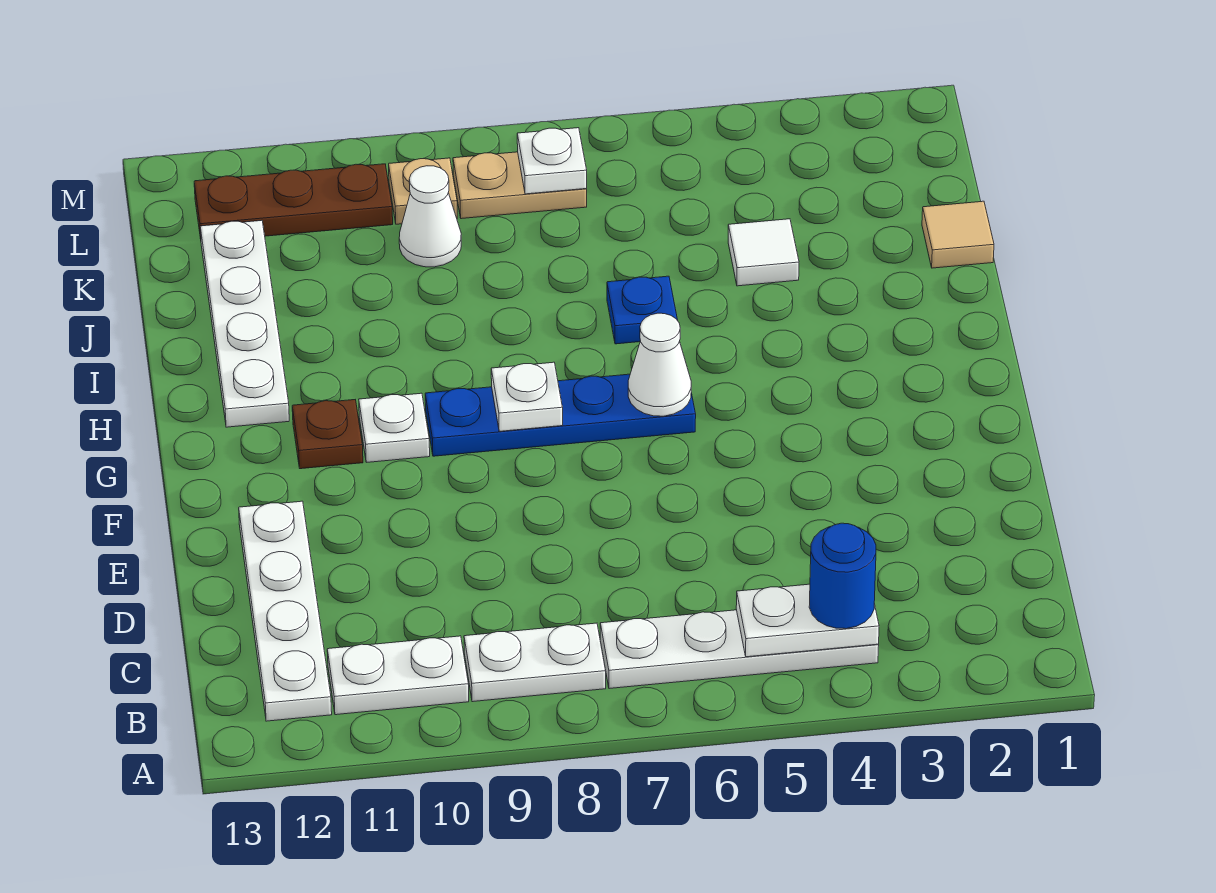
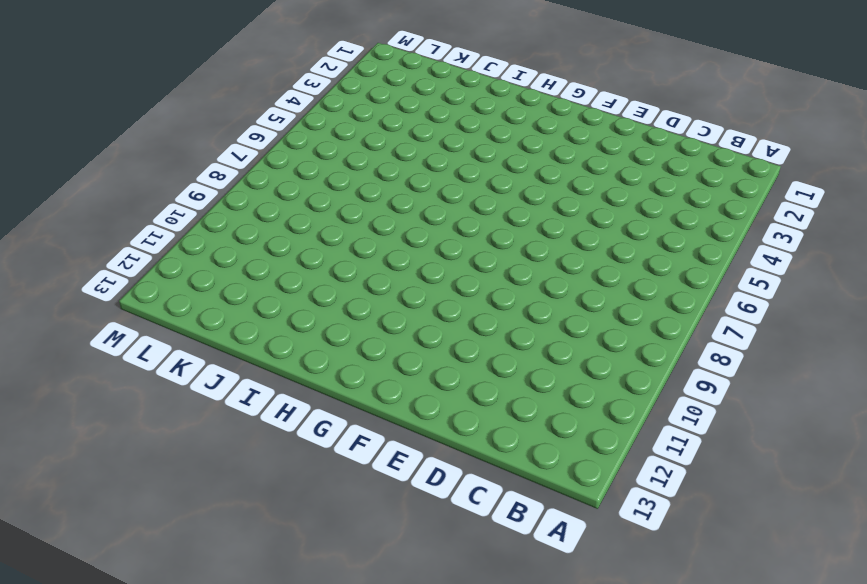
none -> white 1x4 plate [600,610,879,689]
none -> white 1x2 plate [464,623,606,702]
none -> white 1x2 plate [327,636,469,715]

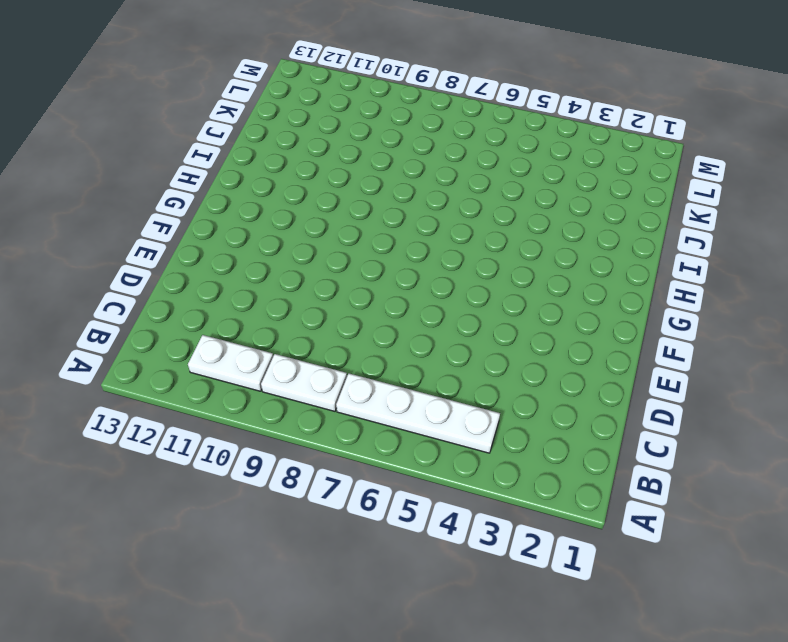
none -> white 1x4 plate [239,501,332,721]
none -> blue 1x4 plate [425,374,696,456]
none -> white 1x1 plate [359,393,430,462]

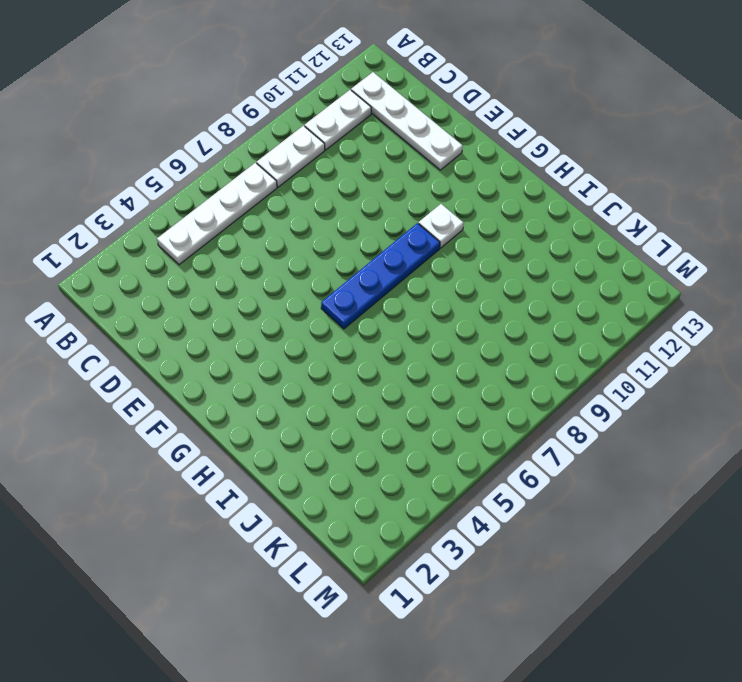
none -> brown 1x1 plate [292,400,363,469]
none -> white 1x4 plate [200,220,289,427]
none -> blue 1x1 plate [607,276,678,344]

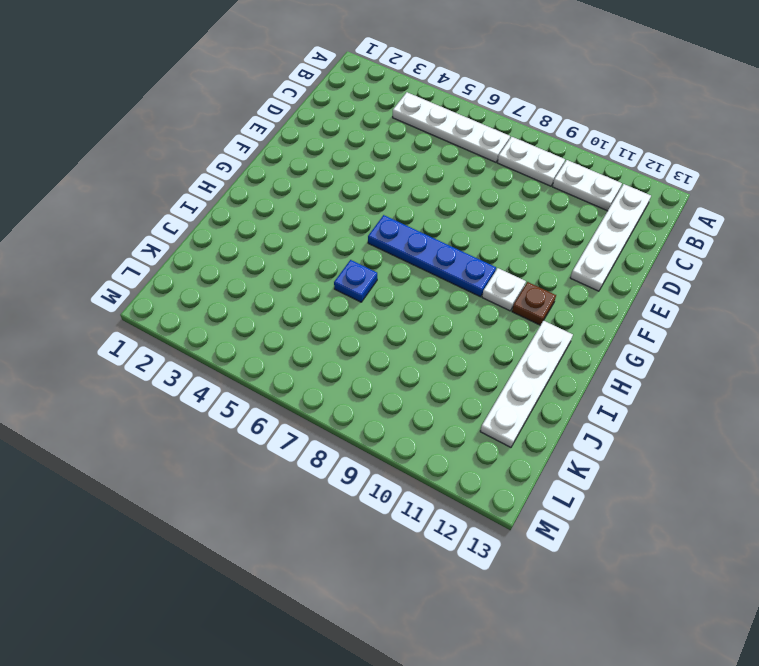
none -> tan 1x1 tile [922,201,994,268]
none -> white 1x1 tile [728,219,799,286]
none -> white 1x1 cone [399,166,461,267]

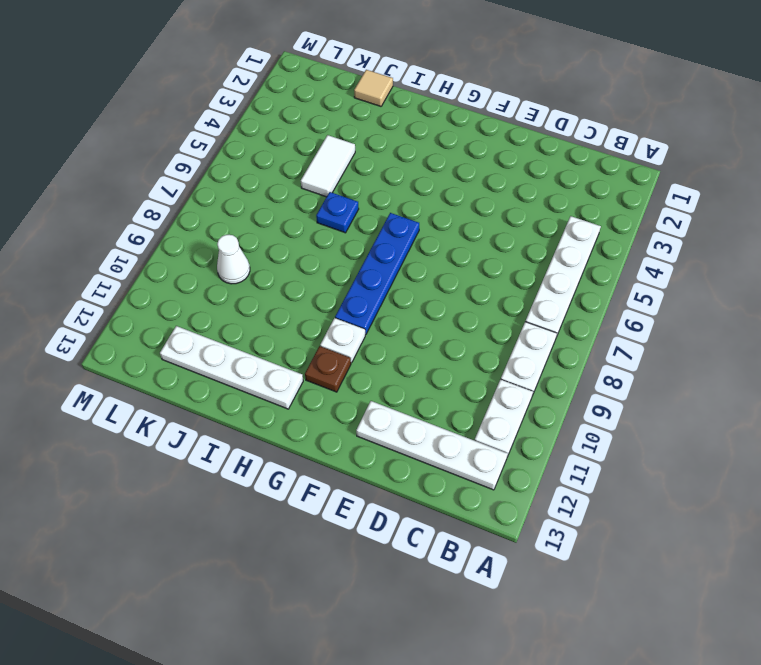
white 1x2 tile [301,135,355,197] -> white 1x1 tile [728,219,799,286]
none -> tan 1x2 plate [453,152,587,219]
none -> tan 1x1 plate [389,158,457,224]
none -> brown 1x3 plate [194,164,393,239]

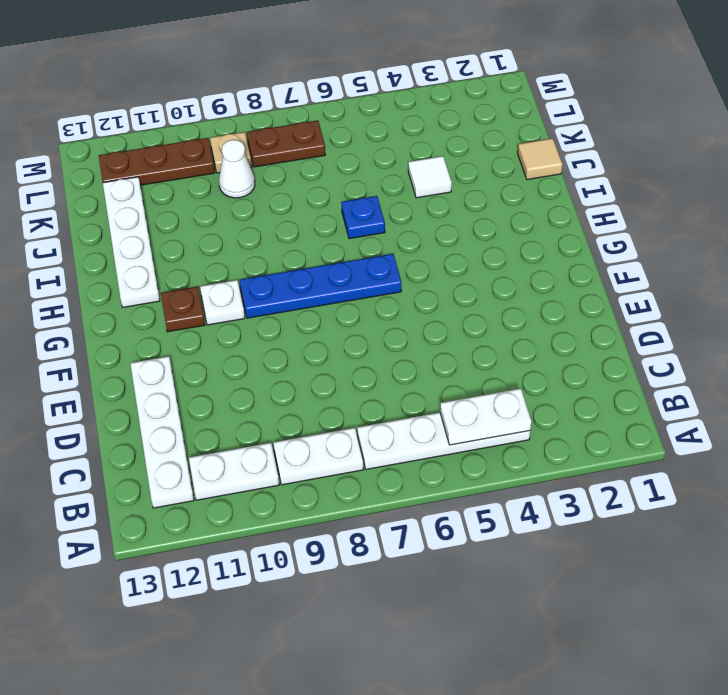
brown 1x2 plate [247,120,325,167] -> tan 1x2 plate [453,152,587,219]
none -> white 1x1 cone [628,313,691,416]
none -> white 1x1 plate [491,362,563,431]
none -> white 1x1 plate [517,128,587,194]

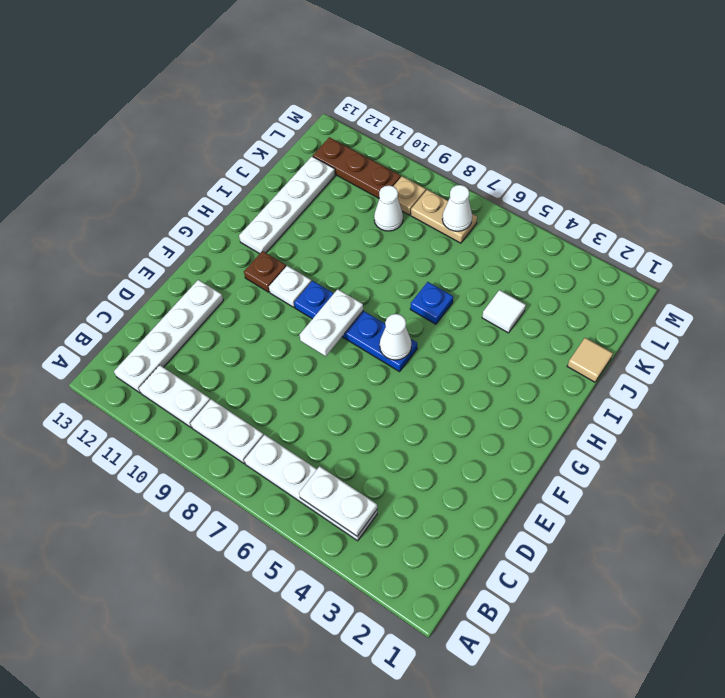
white 1x2 plate [300,289,363,356] -> white 1x1 plate [491,362,563,431]
white 1x1 cone [442,185,472,231] -> white 1x1 plate [517,128,587,194]
none -> blue 1x1 round brick [809,523,876,629]

